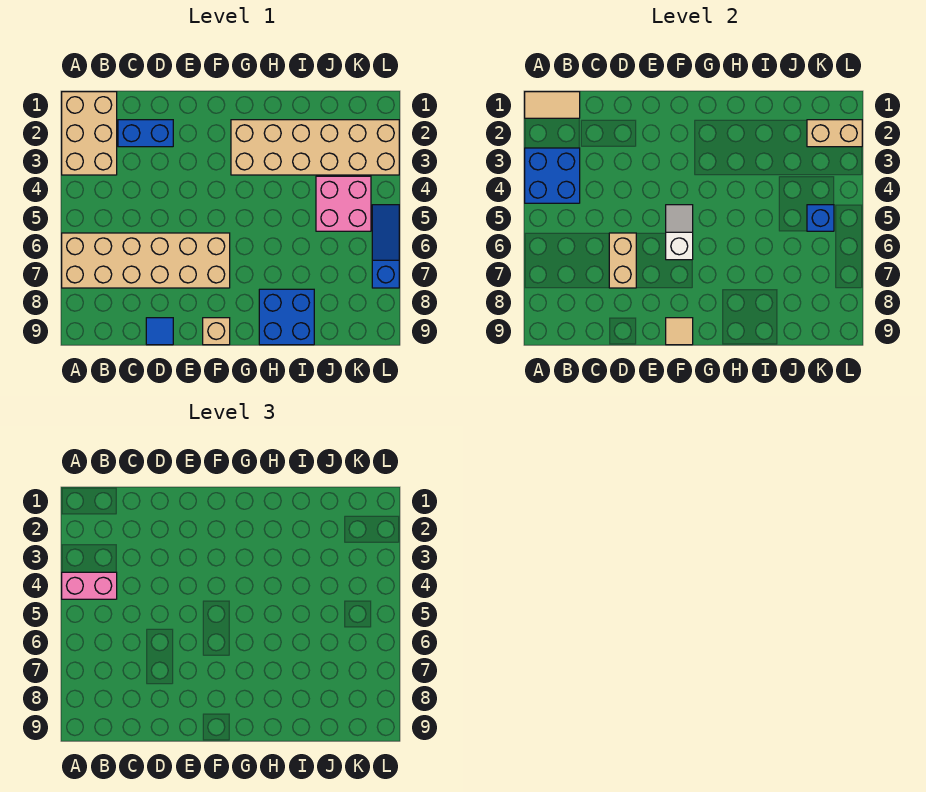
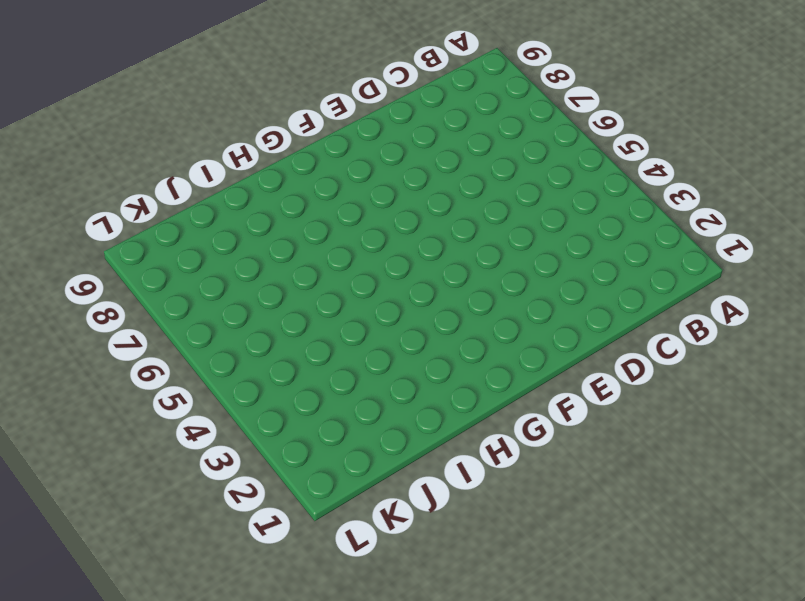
none -> tan 2x3 brick [62,92,117,175]
none -> tan 2x6 brick [62,233,230,288]
none -> blue 1x2 brick [118,120,173,147]

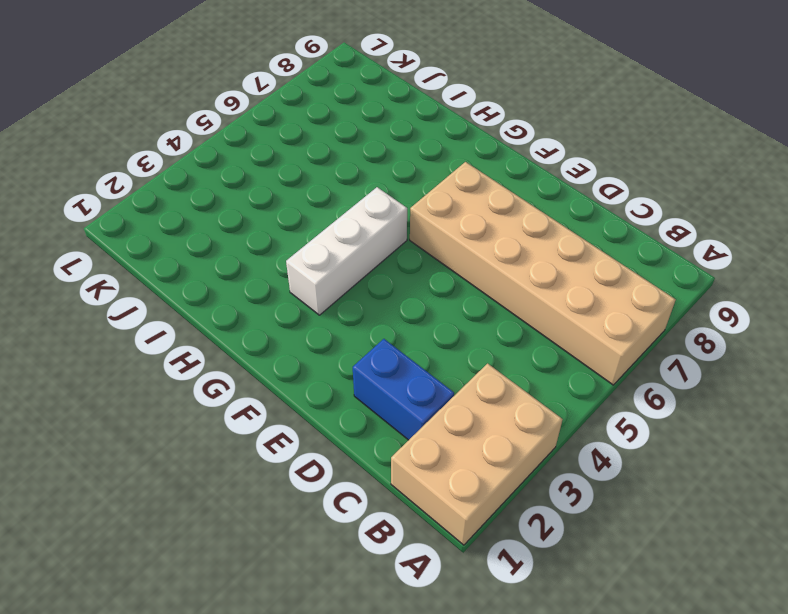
white 1x3 brick [286,187,407,315] -> tan 2x6 brick [231,120,399,175]
none -> blue 1x1 tile [146,318,173,345]
none -> tan 1x1 brick [203,318,230,345]
none -> blue 2x2 brick [259,289,314,345]

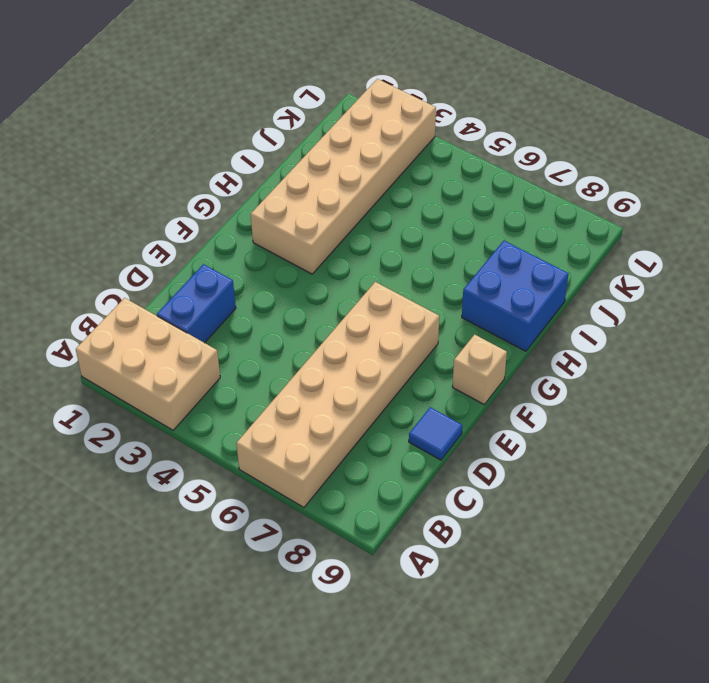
none -> pink 2x2 brick [316,176,371,231]
none -> blue 1x3 slope [372,205,399,288]
none -> tan 1x2 tile [525,92,580,118]

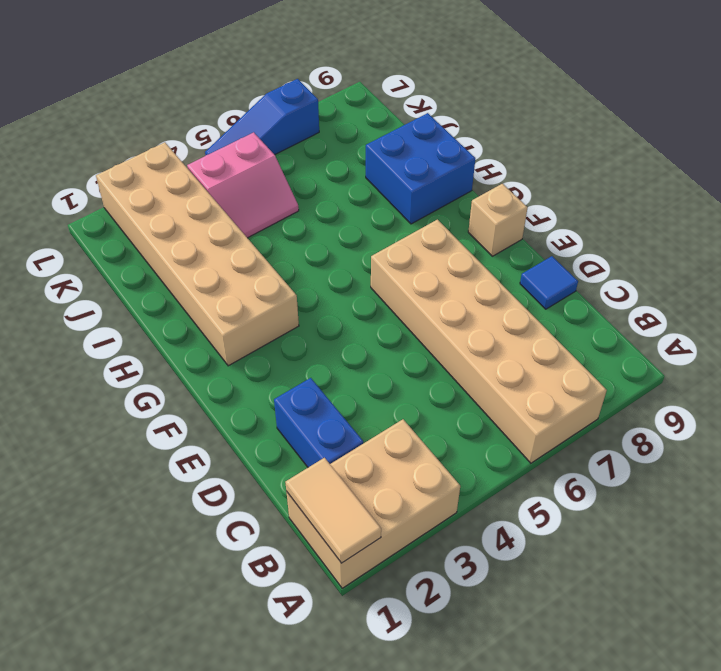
pink 2x2 slope [187,132,299,238] -> pink 2x2 brick [316,176,371,231]
none -> blue 2x2 brick [525,148,580,203]
none -> tan 1x2 brick [609,233,636,288]
none -> white 1x2 slope [666,205,693,260]

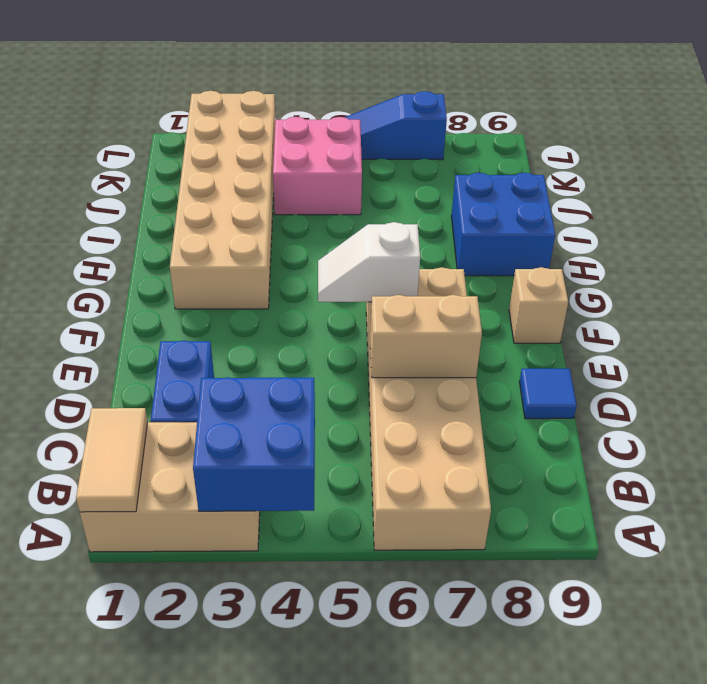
none -> tan 1x1 tile [666,318,693,345]
none -> tan 1x2 brick [807,120,862,147]
none -> blue 1x1 brick [807,205,834,231]

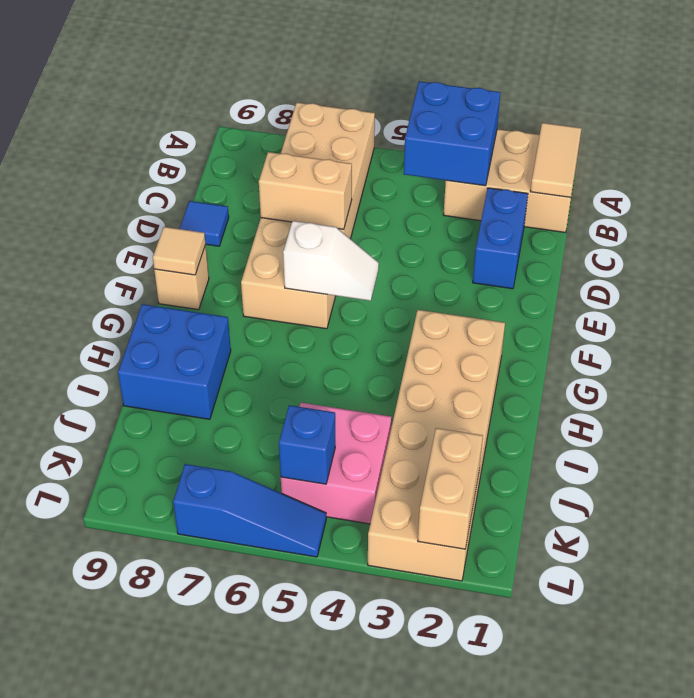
none -> pink 1x2 brick [62,572,117,599]

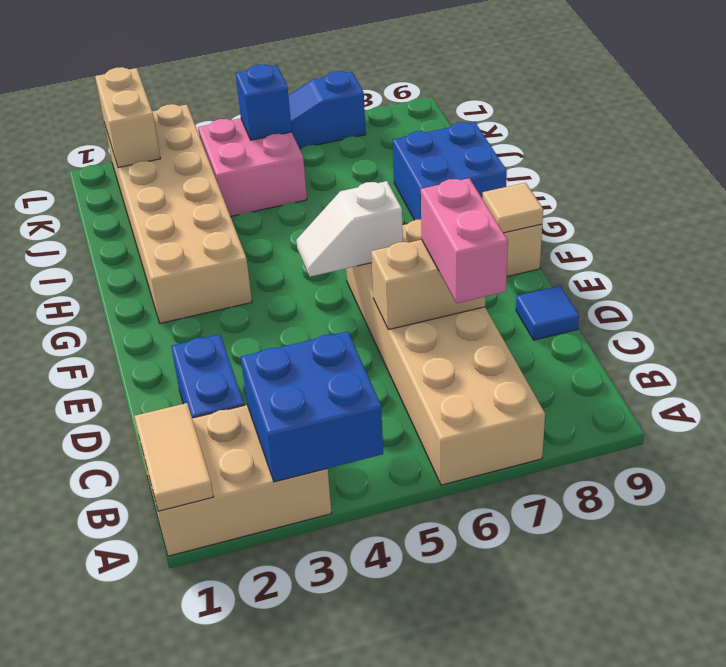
pink 1x2 brick [421,178,508,303] -> pink 1x2 brick moved to [62,572,117,599]

